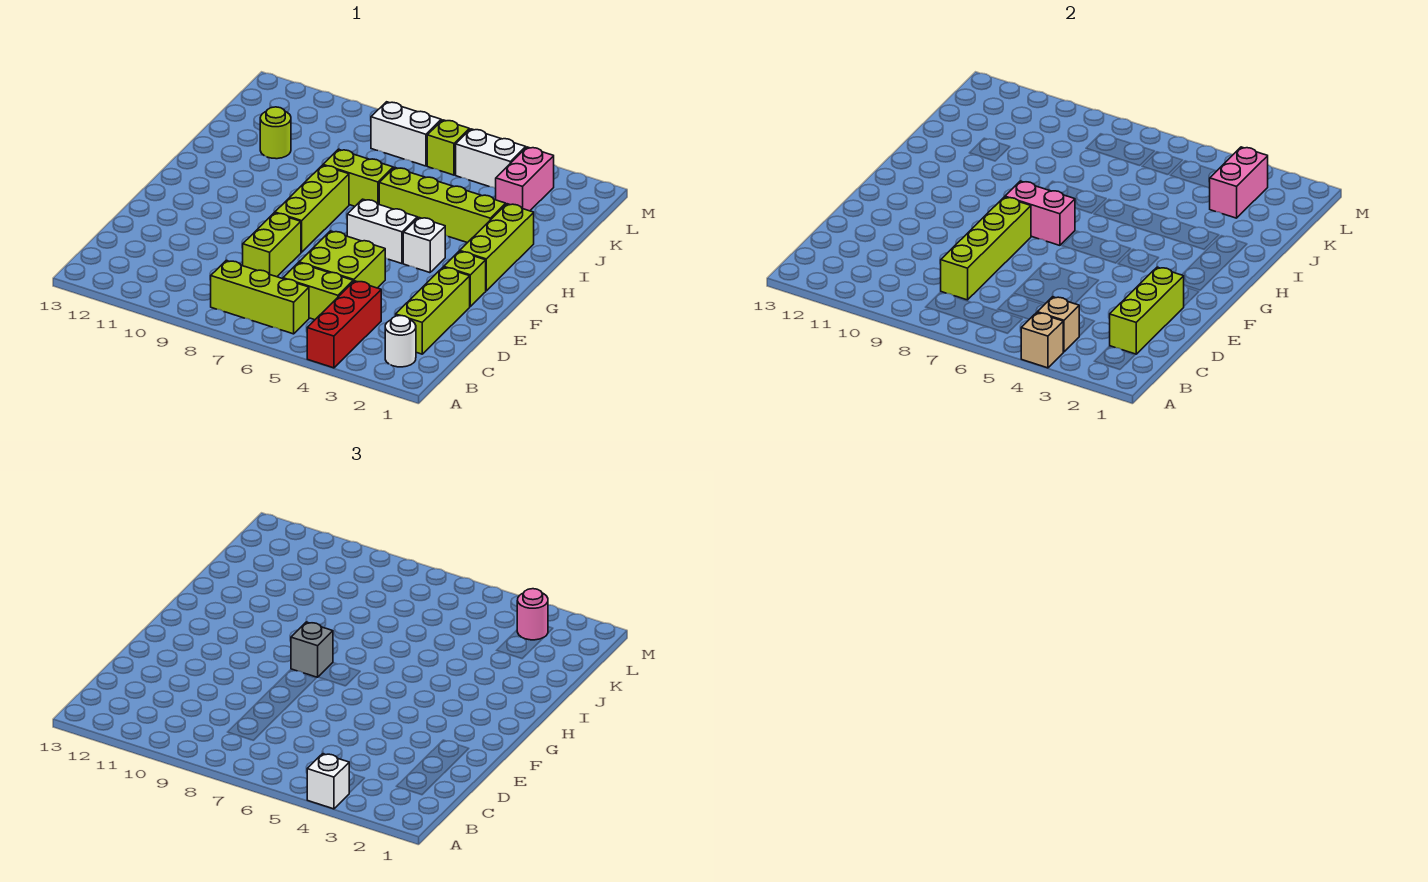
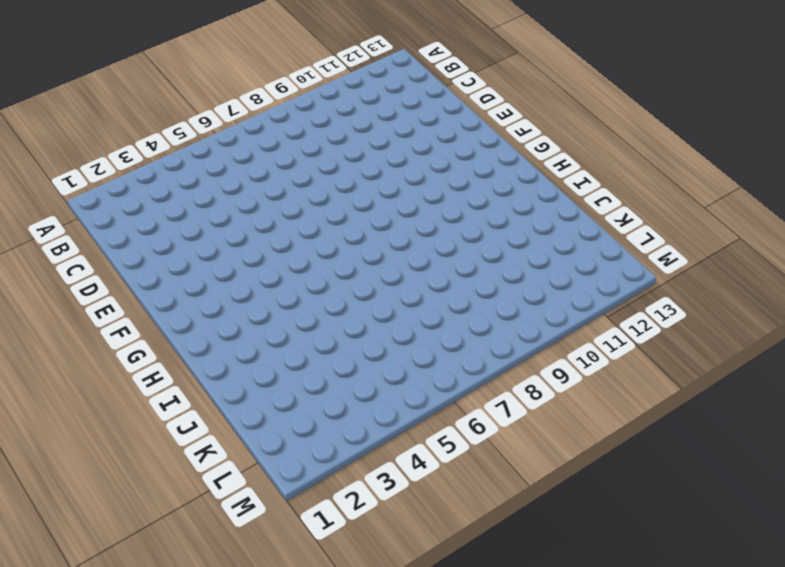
none -> red 1x3 brick [307,281,381,368]
none -> white 1x1 round brick [385,315,416,367]
none -> lime 1x3 brick [211,261,309,334]

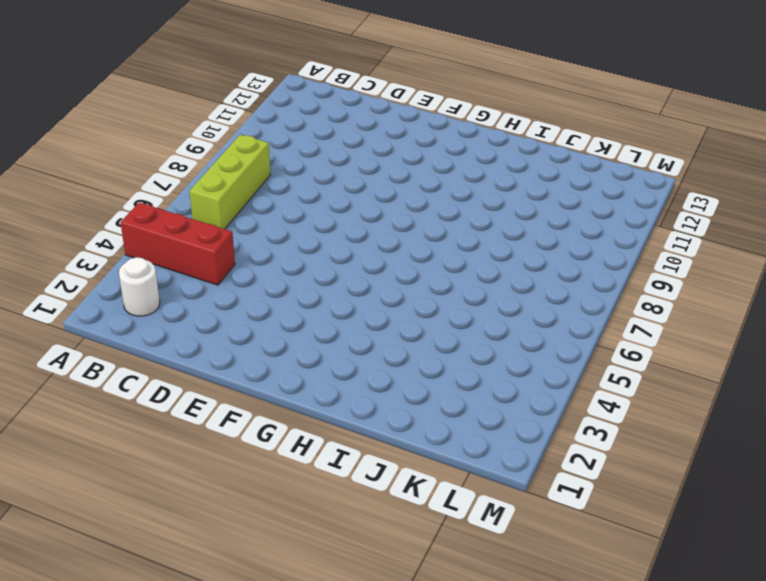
none -> lime 1x3 brick [396,267,470,354]
none -> lime 1x2 brick [283,263,353,320]
none -> lime 2x2 brick [299,231,385,288]

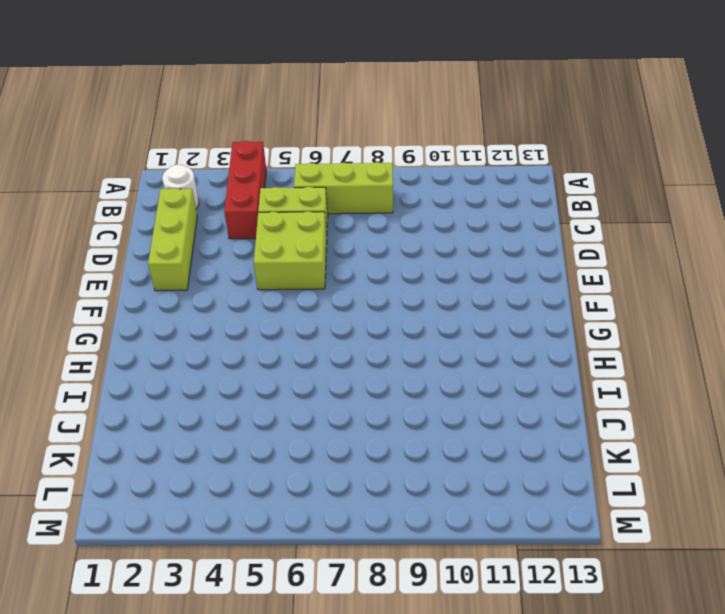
none -> lime 1x2 brick [243,213,301,277]
none -> lime 1x1 brick [444,251,486,306]
none -> lime 1x3 brick [275,165,349,252]

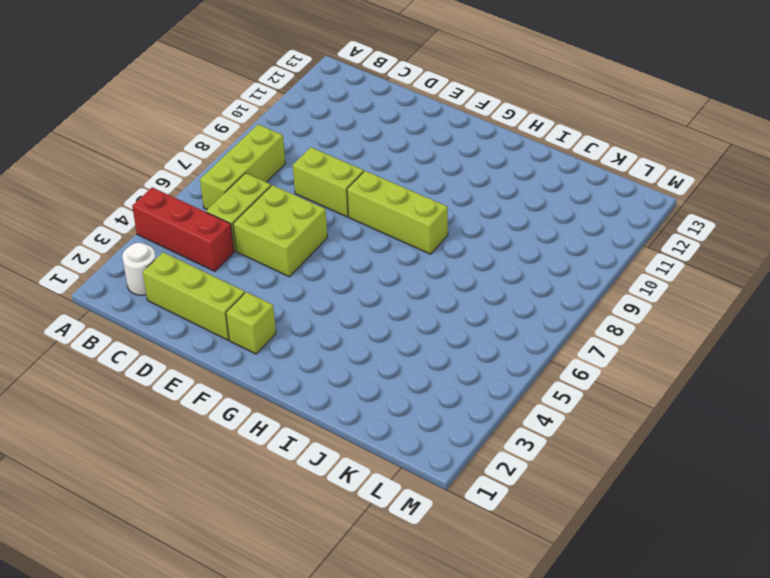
none -> lime 1x3 brick [460,204,534,291]
none -> white 1x1 brick [403,217,445,273]
none -> white 1x2 brick [347,199,417,264]

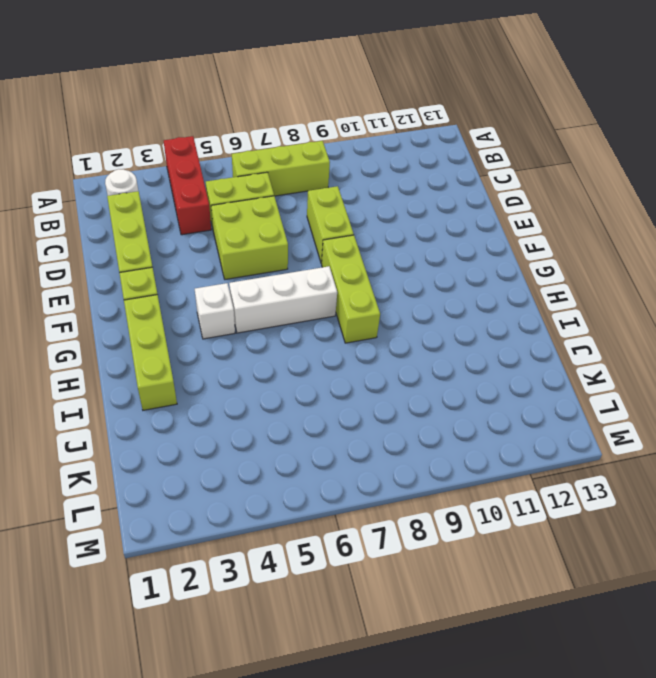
white 1x3 brick [229,266,337,333] -> white 1x2 brick [347,199,417,264]
none -> lime 1x4 brick [379,167,506,243]
none -> lime 1x2 brick [323,149,393,206]
none -> lime 1x1 round brick [260,107,291,159]

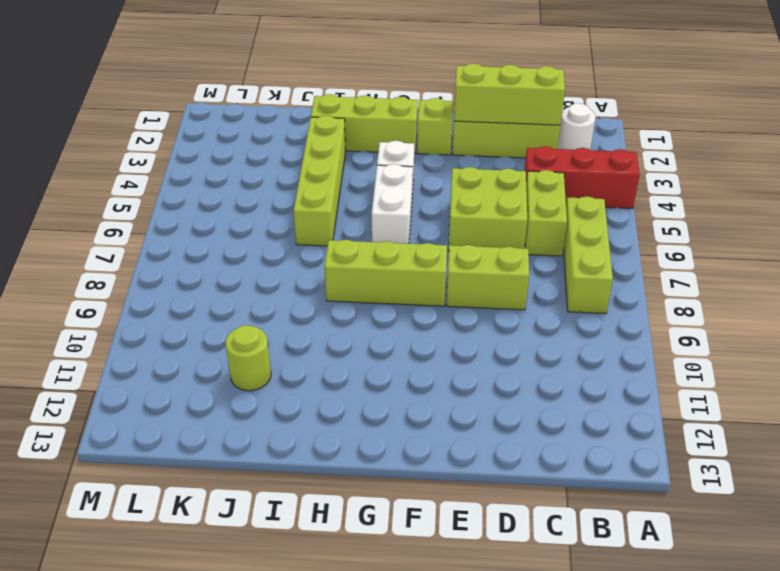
none -> lime 1x2 brick [323,149,393,206]
none -> pink 1x2 brick [496,147,554,211]
none -> white 1x2 brick [456,129,526,188]

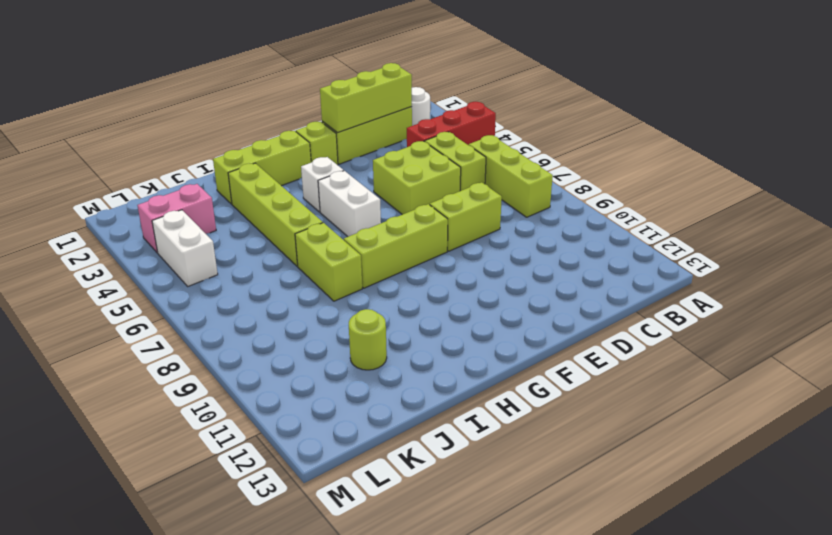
none -> lime 1x1 brick [427,120,469,175]
none -> white 1x2 brick [371,102,441,166]
none -> tan 1x1 brick [1021,313,1063,368]

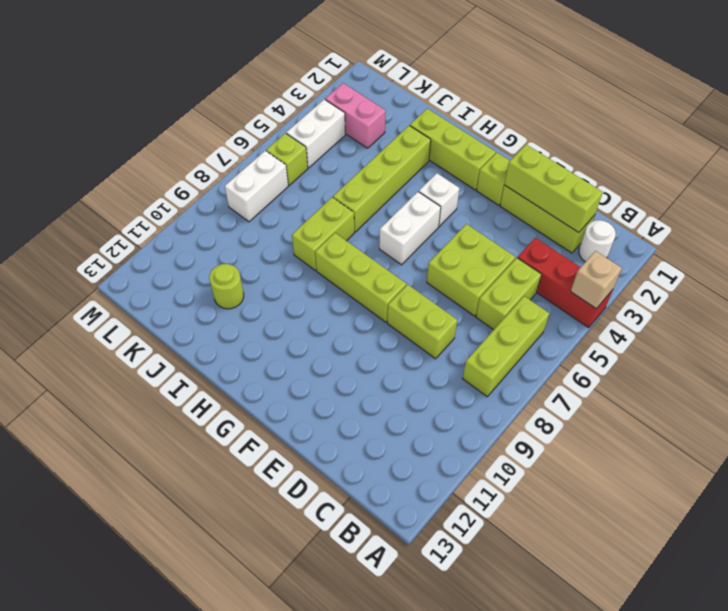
none -> tan 1x1 brick [1037,297,1079,352]
none -> lime 1x4 brick [941,197,1031,300]
none -> pink 1x2 brick [1005,181,1075,245]

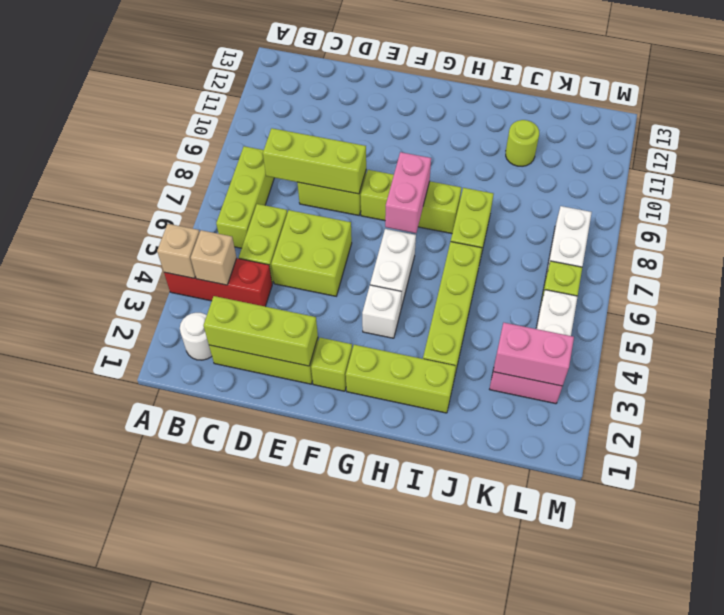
lime 1x3 brick [263,128,366,194] -> lime 1x4 brick [941,197,1031,300]
none -> white 1x1 brick [307,754,350,809]
none -> grey 1x1 brick [291,622,333,677]
none -> pink 1x1 round brick [517,589,548,640]

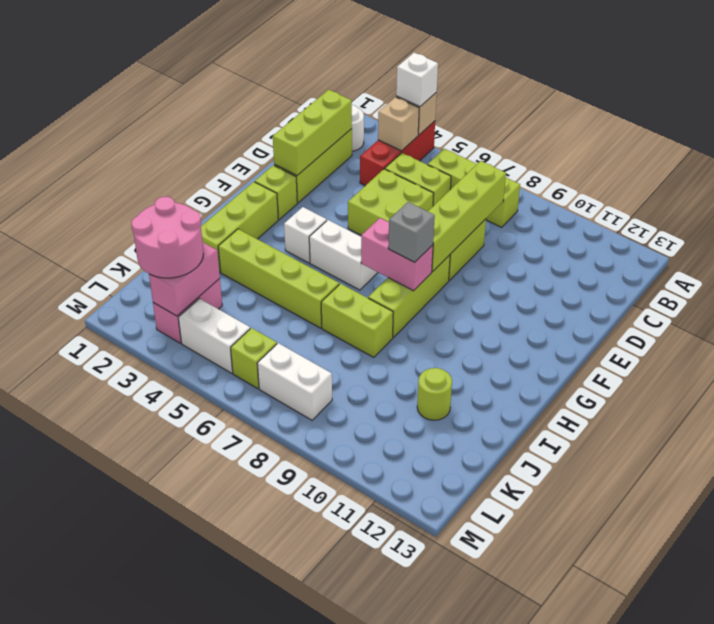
pink 2x2 round brick [131,197,203,278] -> pink 1x1 round brick [517,589,548,640]

